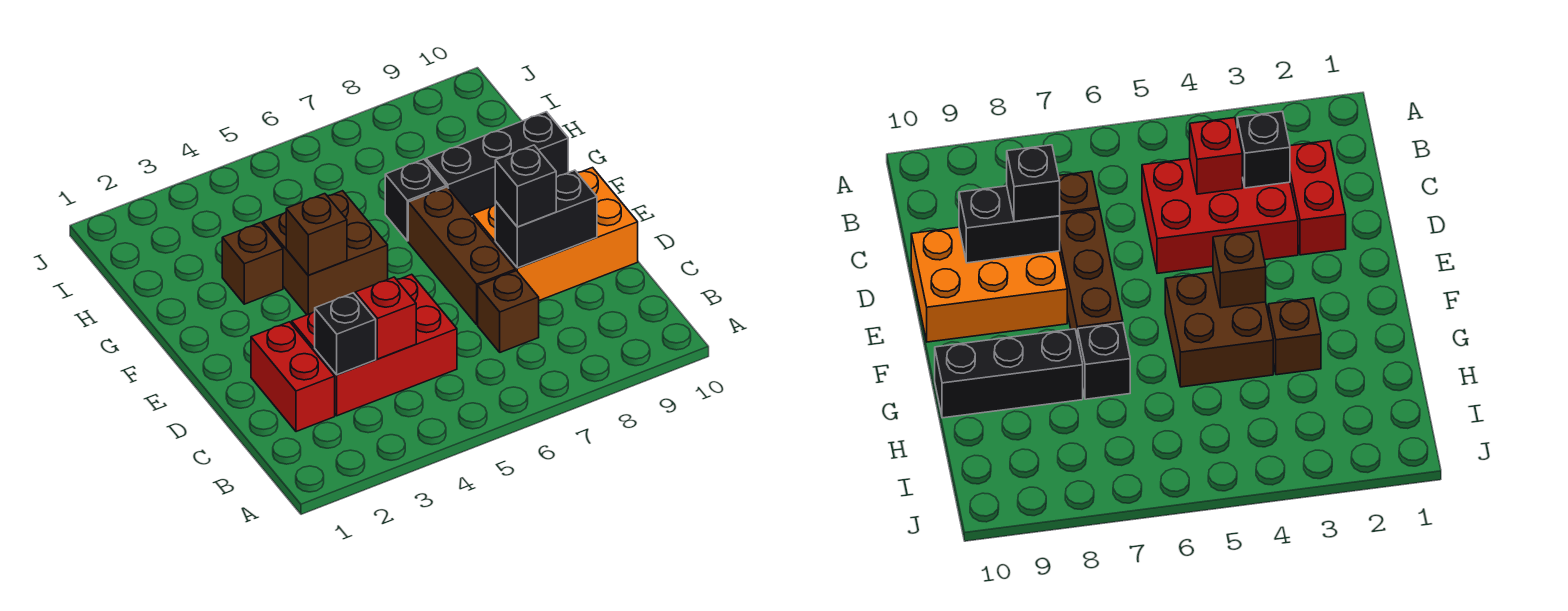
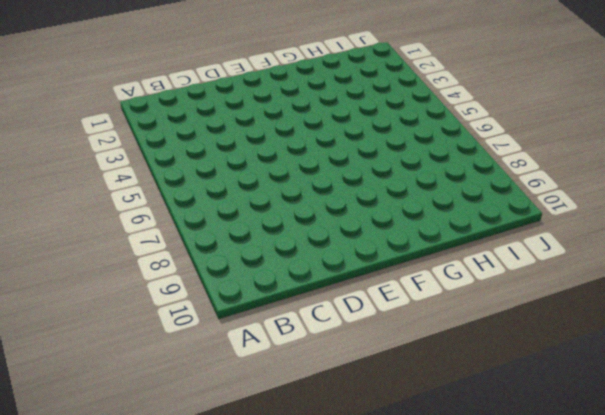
none -> red 1x2 brick [251,322,335,432]
none -> red 2x3 brick [292,274,457,416]
none -> brown 1x1 brick [478,271,539,352]

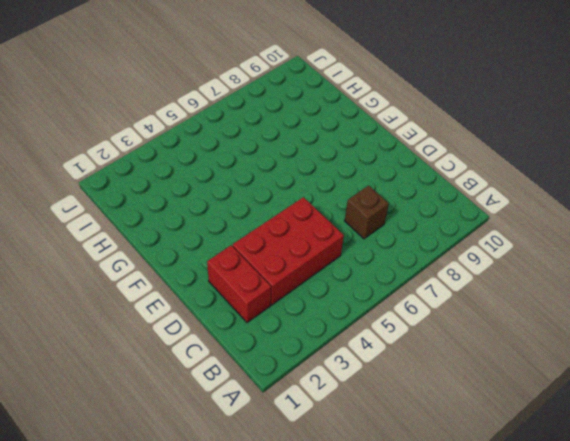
none -> brown 1x3 brick [408,187,515,325]
none -> orange 2x3 brick [472,168,638,300]
none -> brown 2x2 brick [263,191,388,315]

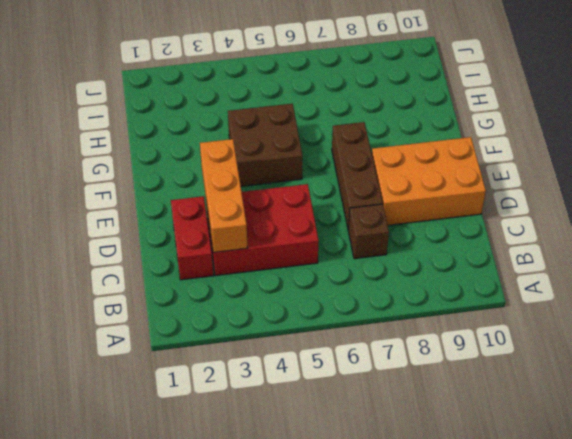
orange 1x3 brick [200,139,248,252] -> black 1x1 brick [315,293,376,375]
none -> brown 1x1 brick [222,222,283,304]
none -> black 1x1 brick [385,159,446,241]
none -> black 1x3 brick [426,112,568,216]

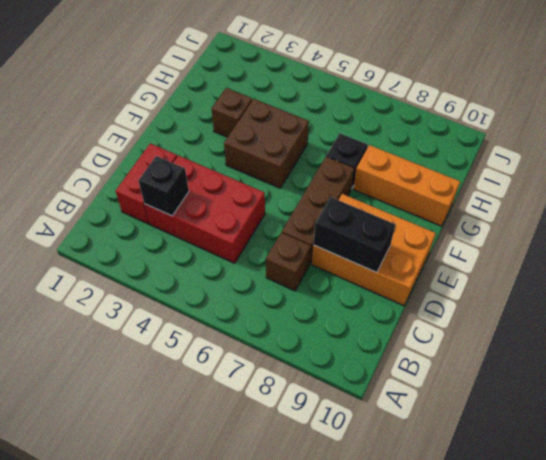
orange 1x3 brick [353,145,460,226] -> black 1x3 brick [426,112,568,216]
none -> red 1x1 brick [355,277,416,359]
none -> brown 1x1 brick [286,194,347,275]
none -> black 1x1 brick [495,145,556,227]

